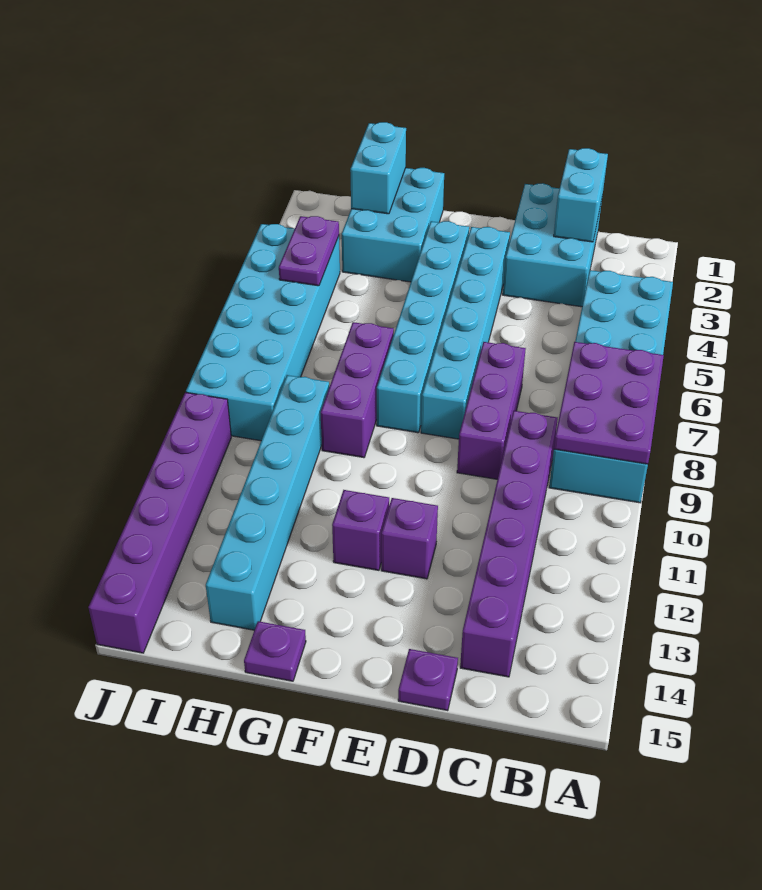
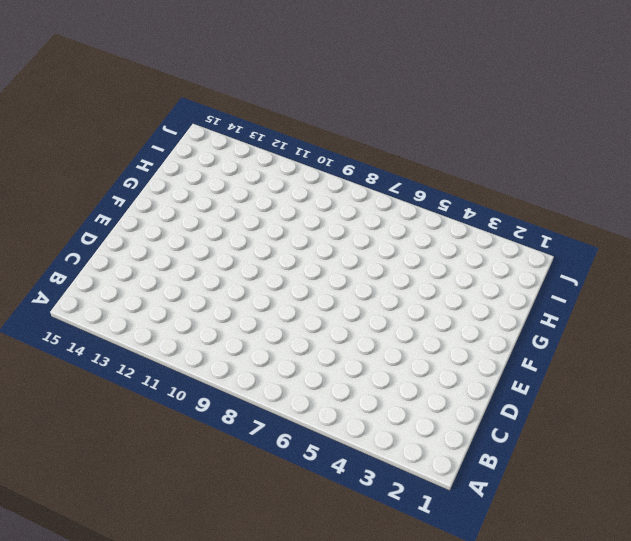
none -> cyan 2x6 brick [549,270,673,503]
none -> cyan 2x3 brick [503,183,602,307]
none -> purple 1x6 brick [460,411,558,677]

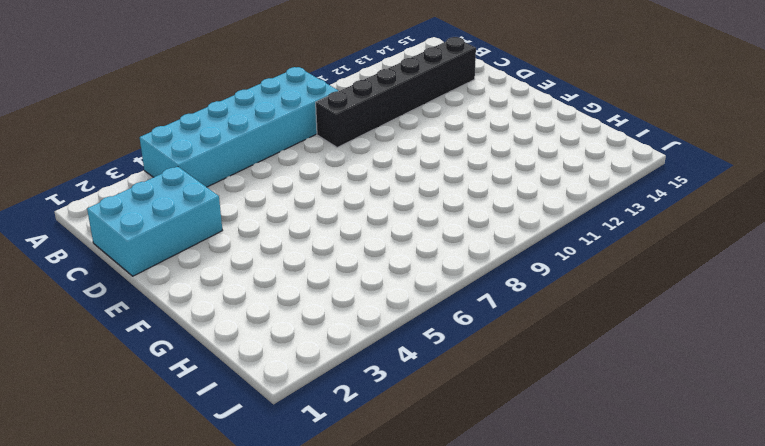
black 1x6 brick [316,37,476,148] -> purple 1x6 brick [460,411,558,677]
none -> purple 1x3 brick [457,342,526,479]
none -> purple 1x1 plate [398,649,458,711]
none -> cyan 1x6 brick [421,227,510,439]

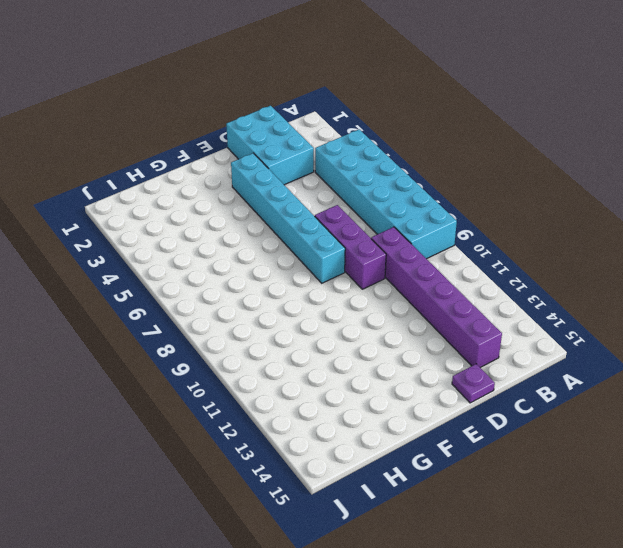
none -> purple 1x1 brick [381,498,438,579]
none -> cyan 1x6 brick [377,221,469,433]
none -> purple 1x1 brick [332,490,389,570]

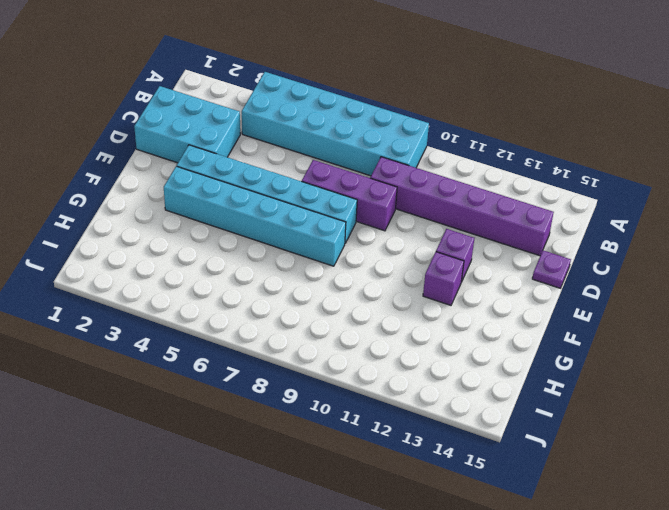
none -> cyan 2x3 brick [342,168,444,282]
none -> purple 1x3 brick [321,322,394,458]
none -> purple 1x1 plate [244,621,306,681]

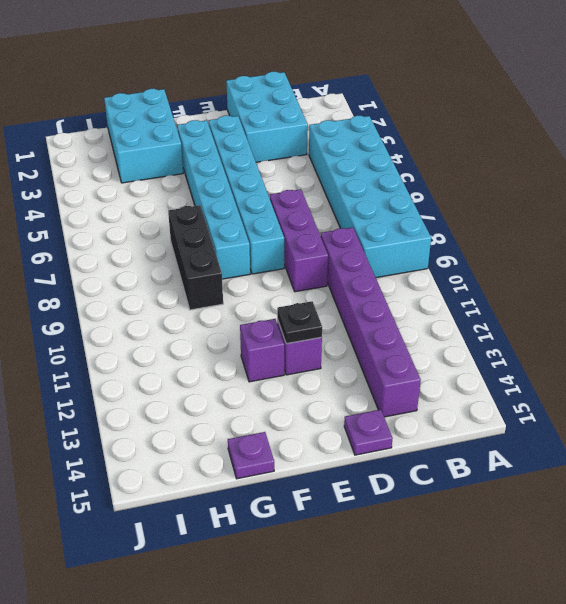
black 1x1 plate [277,301,322,344] -> none
black 1x3 brick [168,205,223,310] -> purple 1x3 brick [321,322,394,458]
none -> cyan 1x6 brick [206,375,329,630]
none -> cyan 2x6 brick [186,224,340,441]
none -> purple 1x6 brick [88,392,231,653]

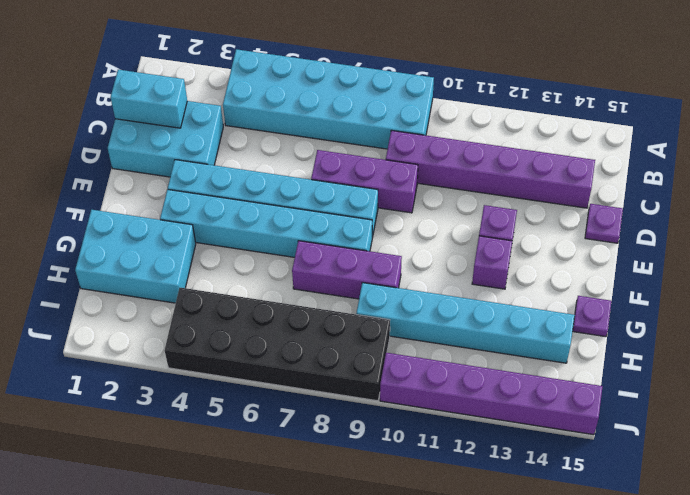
black 2x6 brick [165,288,390,401] -> cyan 2x6 brick [186,224,340,441]
none -> purple 2x3 plate [554,342,664,464]
none -> cyan 1x2 brick [350,122,406,214]
none -> purple 1x2 plate [279,216,339,286]

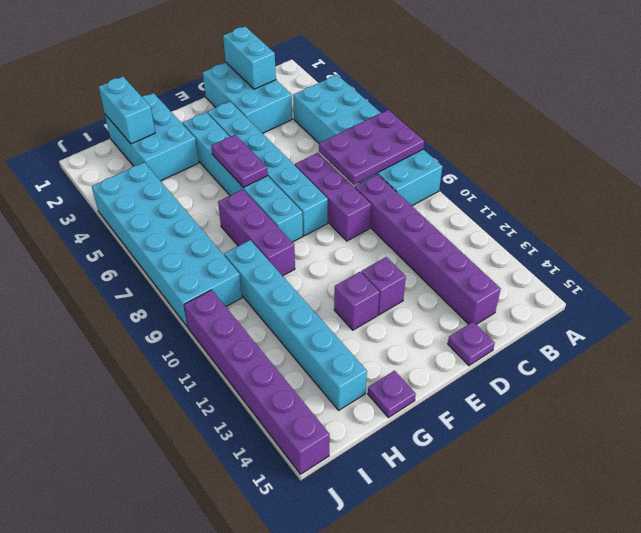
purple 2x3 plate [319,110,424,185] -> purple 2x3 plate turned to [554,342,664,464]
purple 1x2 plate [211,135,268,187] -> purple 1x2 plate moved to [279,216,339,286]

